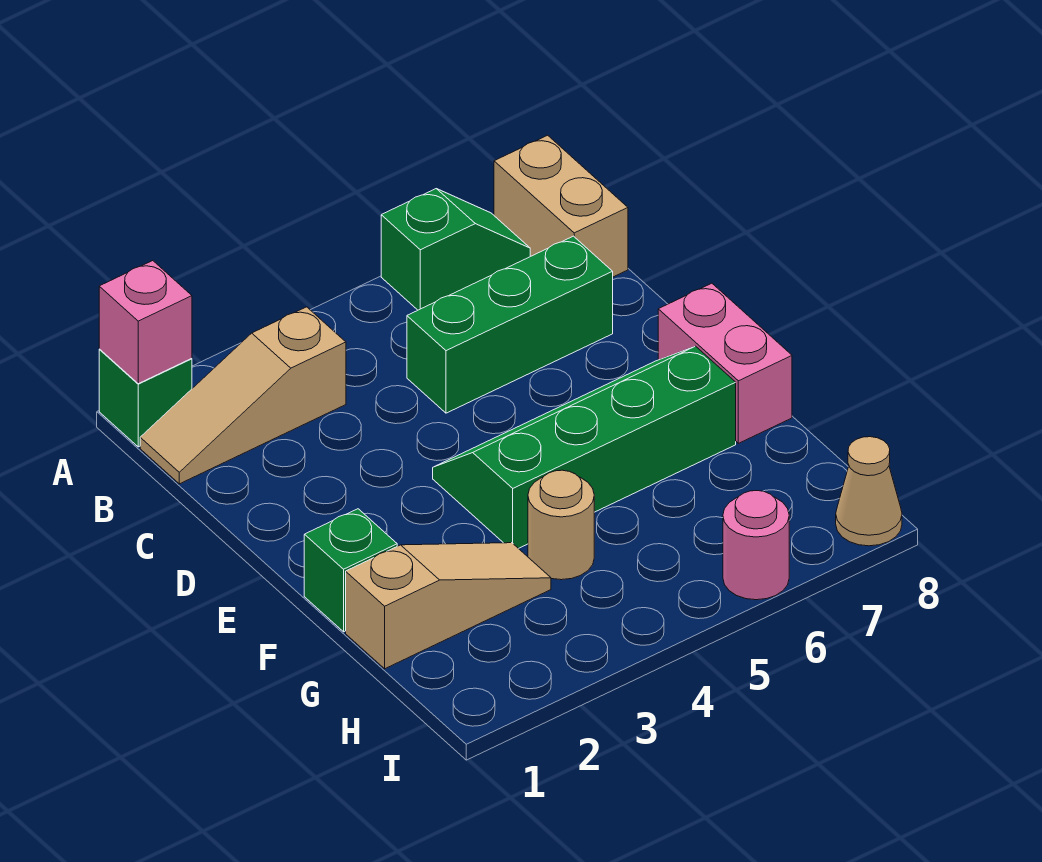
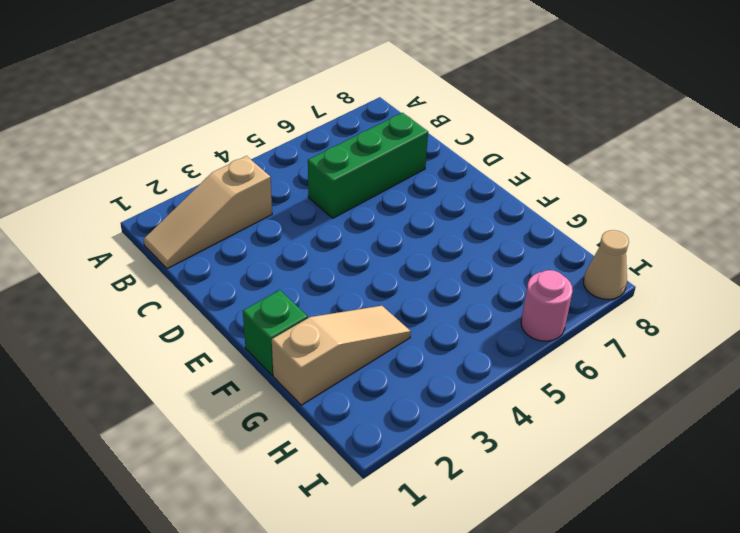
none -> green 1x1 brick [99,349,192,447]
none -> green 1x2 slope [381,189,530,310]
none -> tan 1x2 brick [494,135,628,277]

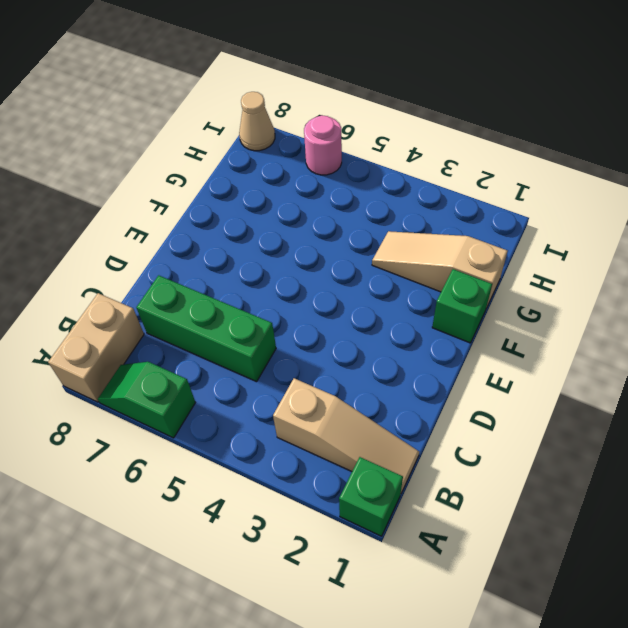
none -> green 2x4 slope [433,346,736,549]
none -> pink 1x2 brick [658,283,792,443]
none -> tan 1x1 round brick [528,470,594,580]

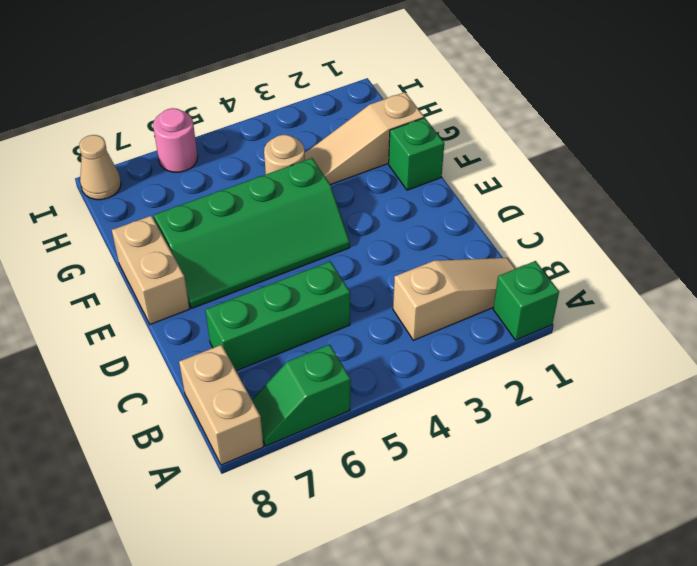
tan 1x2 brick [112,216,190,324] -> pink 1x2 brick [658,283,792,443]
none -> pink 1x1 brick [99,261,192,384]

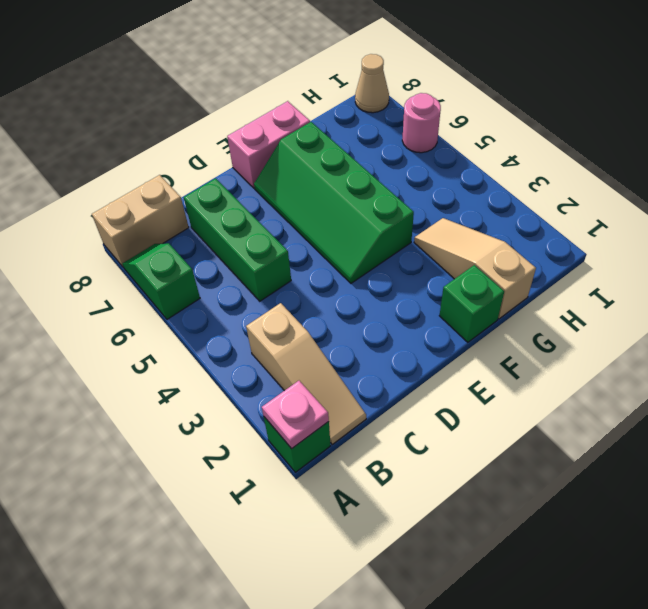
pink 1x1 plate [262,381,329,449] -> pink 1x1 brick [99,261,192,384]
none -> tan 1x1 round brick [528,470,594,580]

